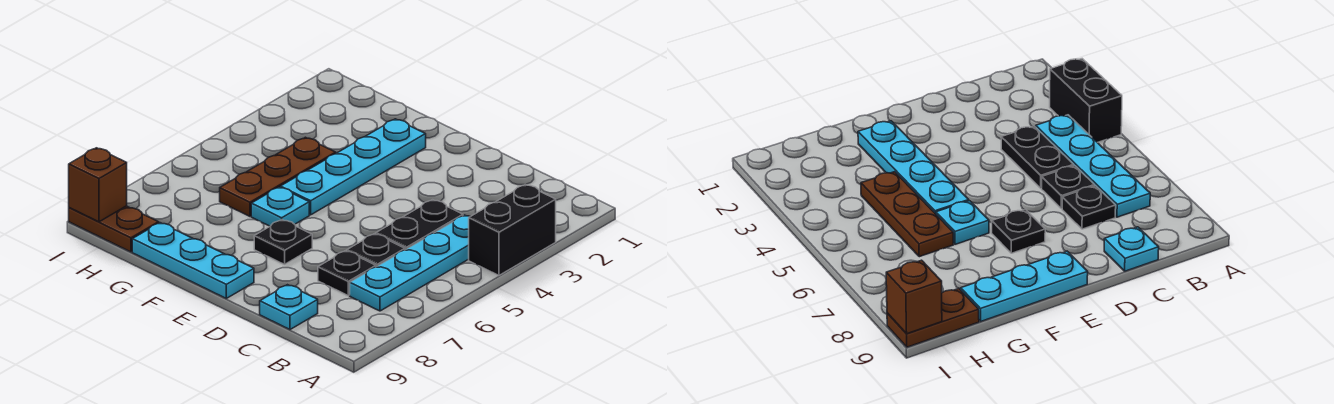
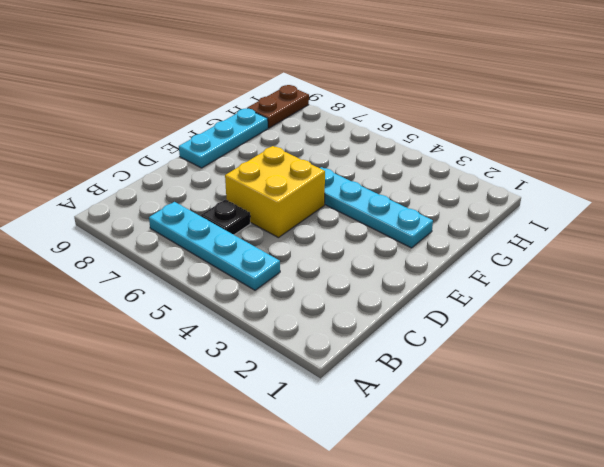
yellow 2x2 brick [225,146,325,238] -> none
none -> black 1x2 brick [469,184,556,275]
none -> black 1x2 plate [376,200,463,250]
none -> black 1x1 plate [318,251,376,295]

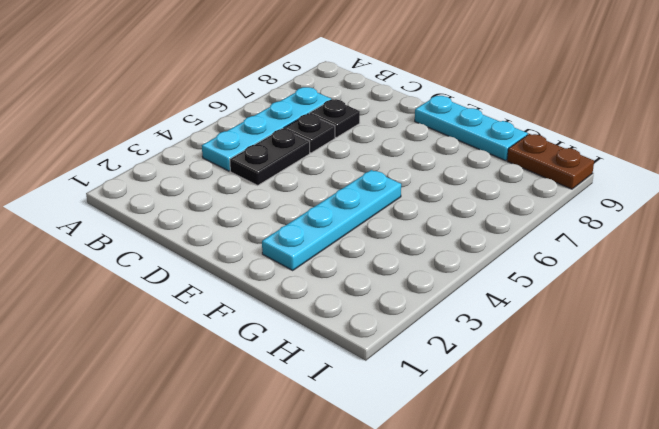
none -> black 1x2 brick [469,184,556,275]
none -> cyan 1x1 plate [260,285,318,330]
none -> black 1x1 plate [254,220,312,264]

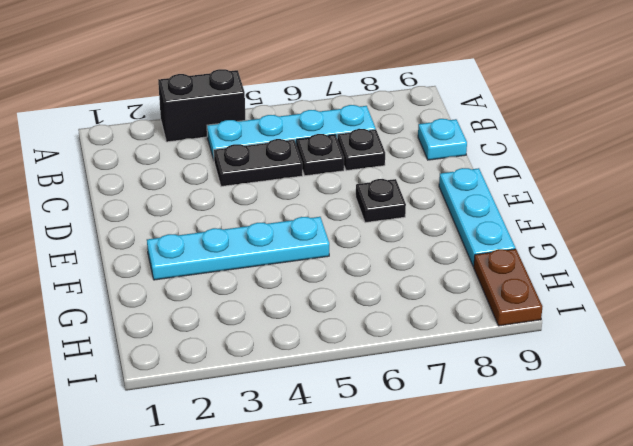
none -> cyan 1x1 plate [251,187,309,226]
none -> brown 1x3 plate [220,137,336,216]
none -> brown 1x1 brick [69,148,127,222]

